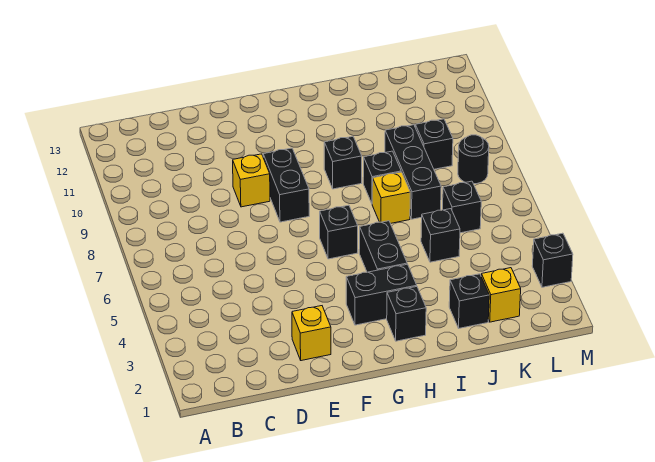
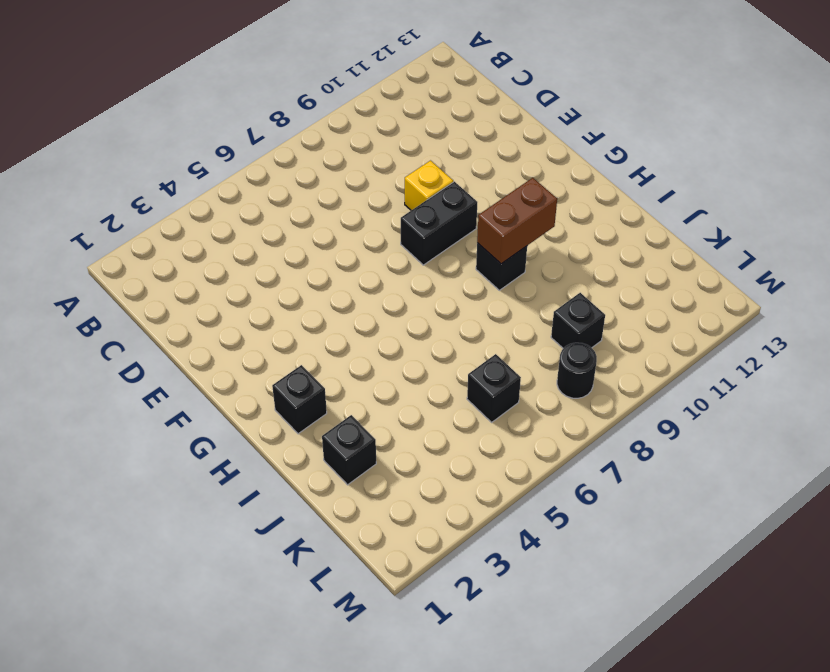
brown 1x2 brick [477,178,557,264] -> none
none -> yellow 1x1 brick [292,306,331,361]
none -> black 1x2 brick [346,264,417,325]
none -> black 1x1 brick [320,205,358,259]

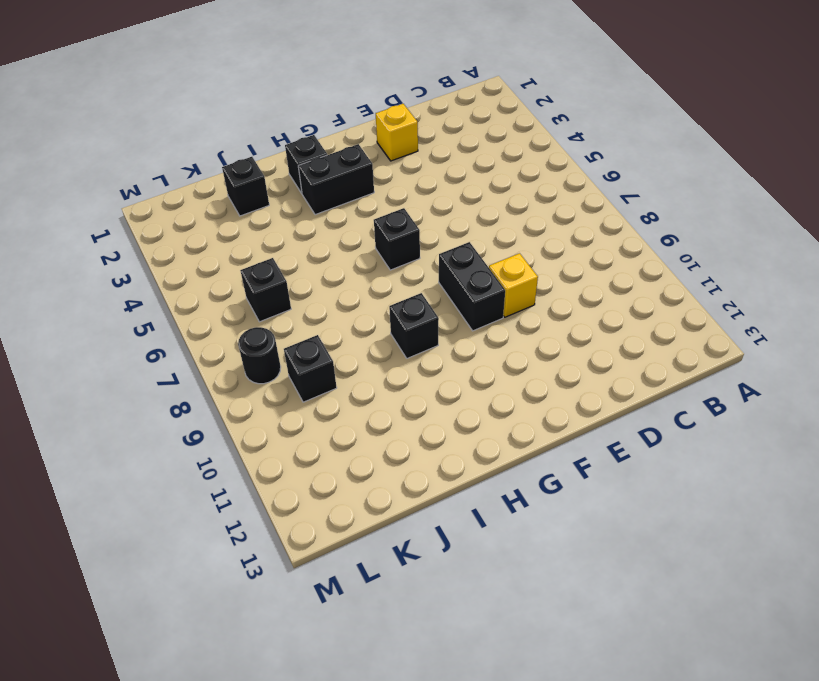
none -> black 1x2 brick [359,221,407,272]
none -> yellow 1x1 brick [372,172,410,223]
none -> black 1x1 brick [363,151,401,203]

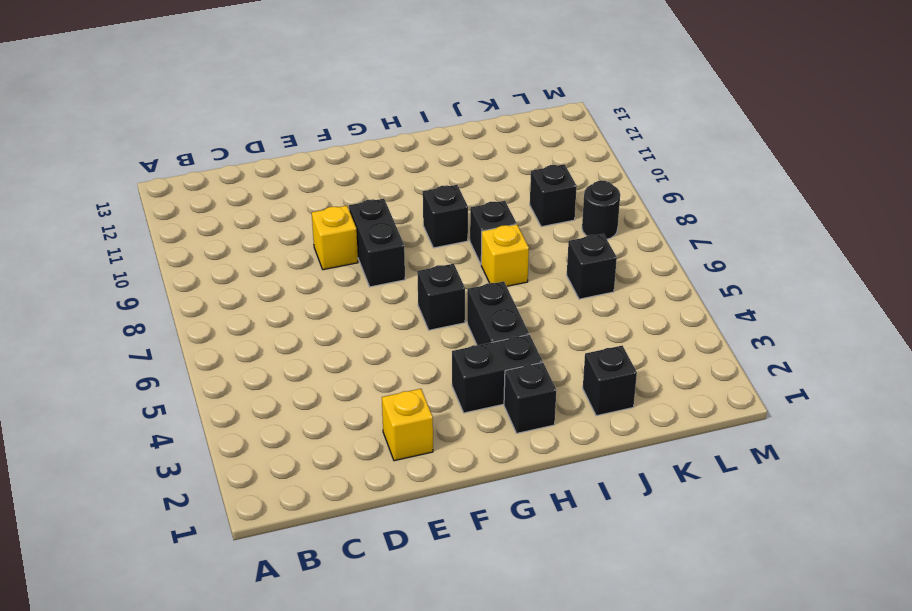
none -> black 1x1 brick [421,209,460,262]
none -> black 1x3 brick [385,125,441,219]
none -> yellow 1x1 brick [481,268,521,322]

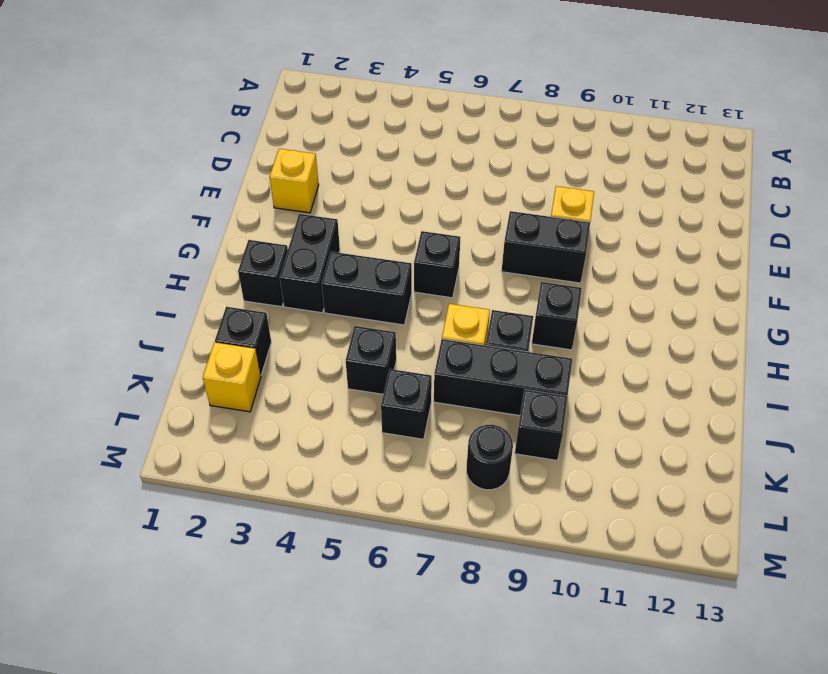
none -> black 1x1 brick [532,233,573,287]

